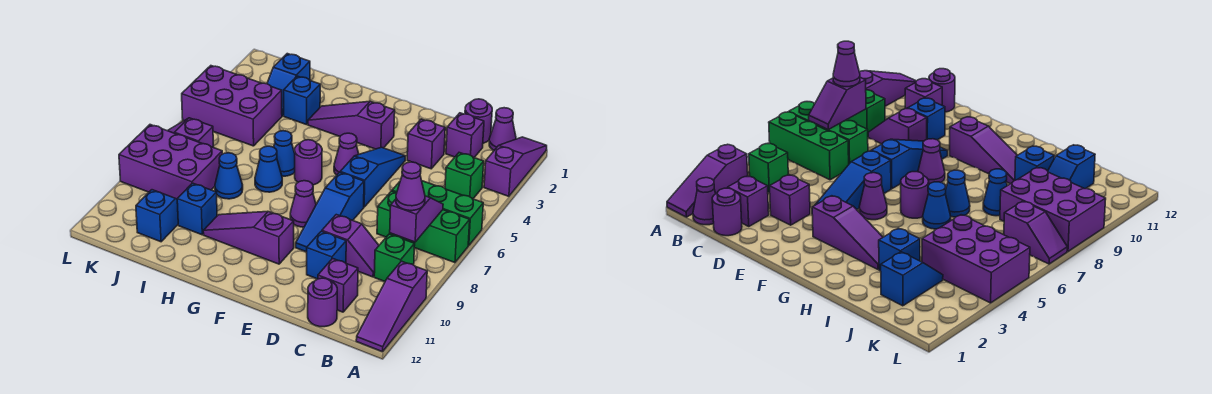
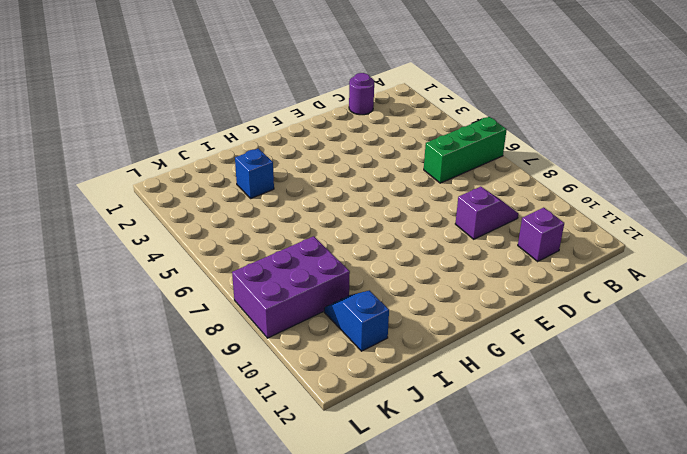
none -> purple 1x3 slope [484,137,547,196]
none -> green 1x3 brick [377,191,470,263]
none -> purple 1x3 slope [356,261,427,352]
none -> purple 1x1 cone [489,108,516,151]

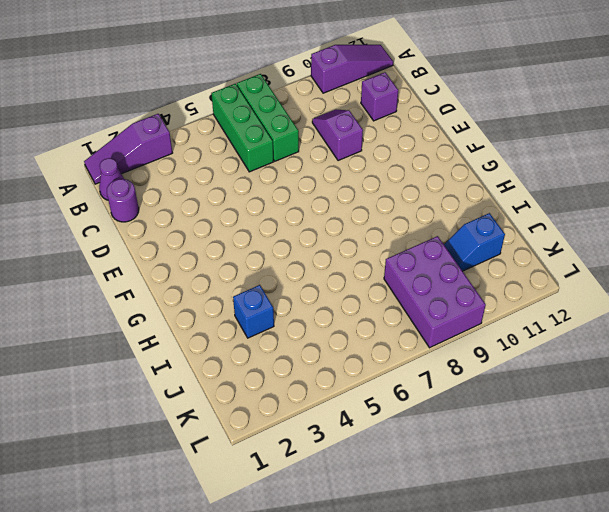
none -> green 1x1 brick [445,153,484,199]
none -> green 1x1 brick [374,234,415,281]
none -> purple 1x1 brick [446,113,484,157]
none -> purple 1x1 round brick [308,278,337,327]

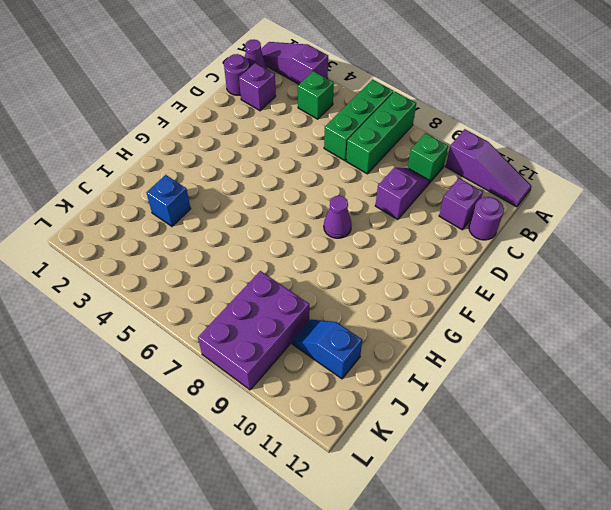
none -> purple 1x1 brick [407,119,445,169]
none -> blue 1x1 brick [307,231,346,279]
none -> blue 1x3 slope [340,147,405,207]
none -> blue 1x3 slope [296,172,364,252]

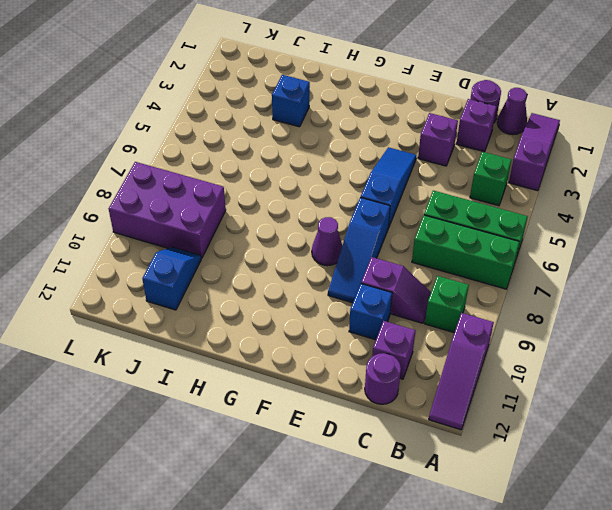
none -> purple 1x3 slope [308,101,395,149]
none -> purple 1x1 cone [334,133,359,175]
none -> purple 1x3 slope [203,211,294,264]
none -> purple 1x1 round brick [294,140,322,185]

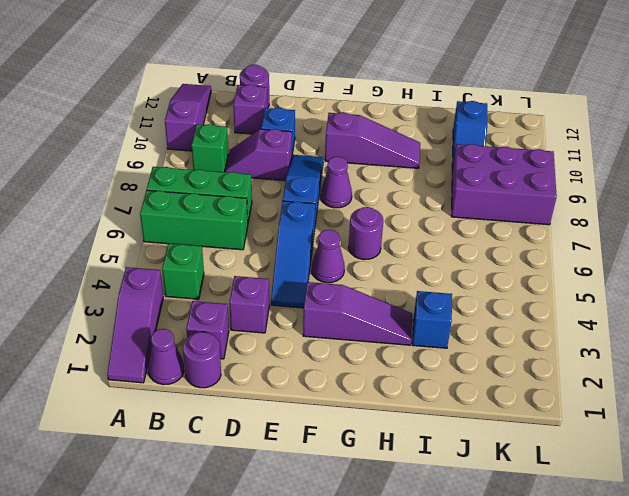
none -> blue 1x1 cone [274,131,295,176]
none -> blue 1x1 cone [255,146,282,192]
none -> blue 1x1 cone [215,153,243,199]
none -> blue 1x1 brick [177,183,217,235]

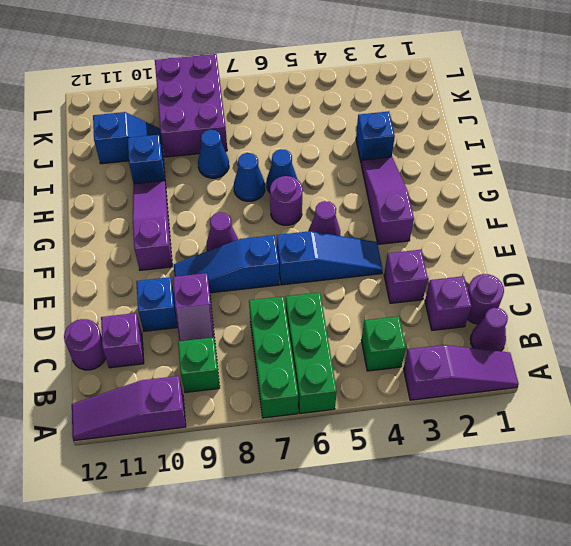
none -> blue 1x2 slope [267,54,310,116]
none -> purple 2x3 brick [182,66,282,146]
none -> purple 1x2 slope [168,118,214,147]
none -> purple 1x2 slope [390,196,443,242]

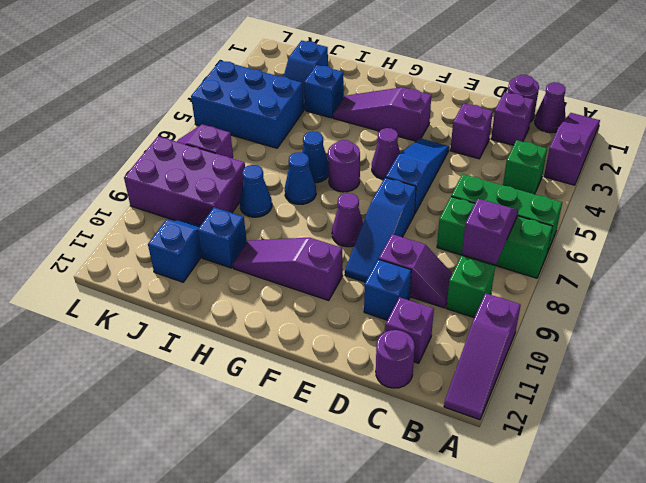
blue 2x3 brick [191,61,303,148] -> purple 2x3 brick [182,66,282,146]
none -> purple 1x1 cone [396,162,425,211]

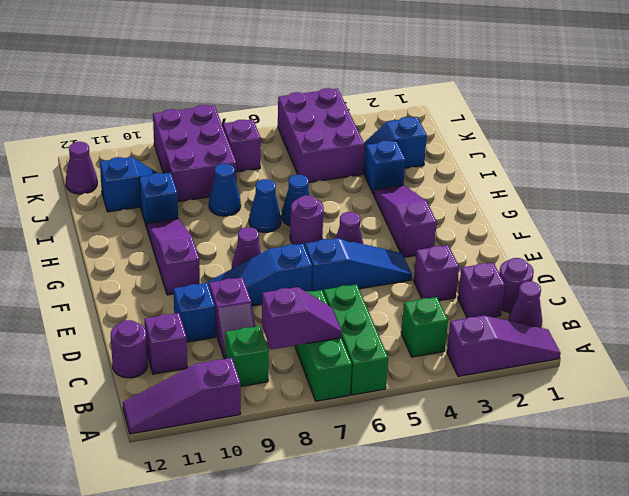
purple 1x1 cone [66,142,97,194] -> purple 1x1 cone moved to [396,162,425,211]

